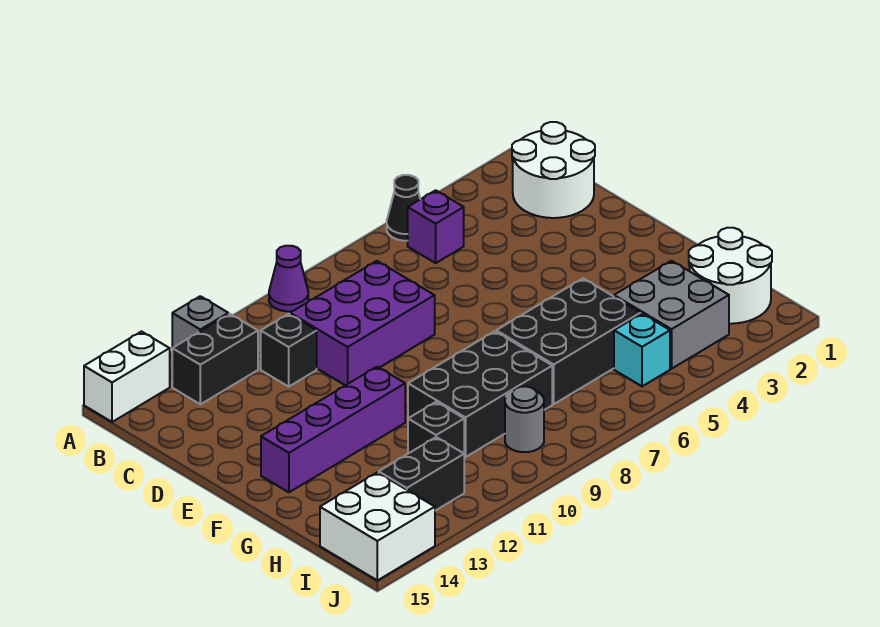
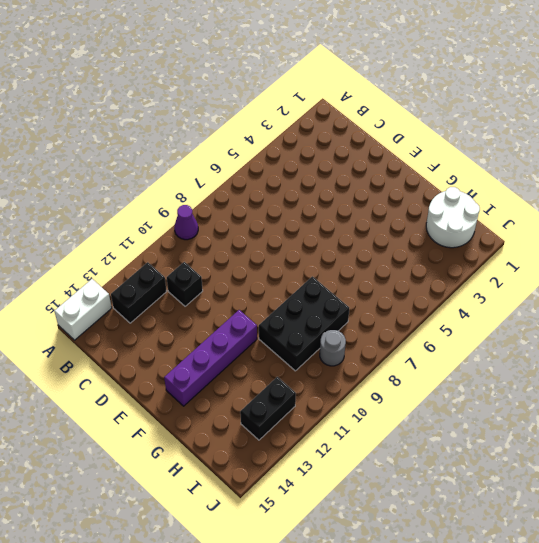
none -> black 1x1 cone [387,175,420,241]
none -> grey 1x1 brick [172,296,228,348]
none -> white 2x2 round brick [512,122,595,218]

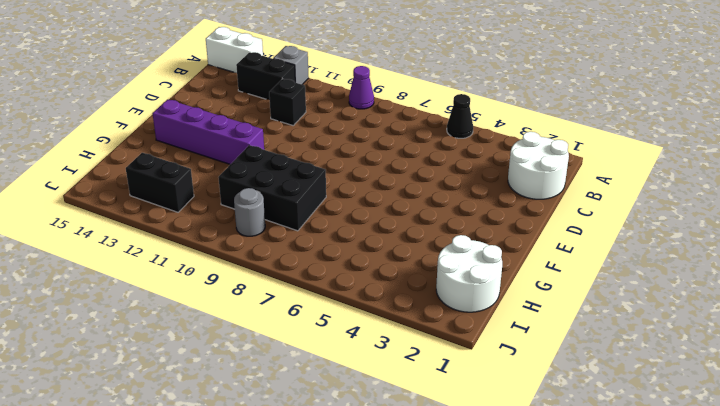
none -> purple 1x1 brick [408,190,464,263]
none -> purple 2x3 brick [290,261,435,385]
none -> black 2x3 brick [496,278,641,404]

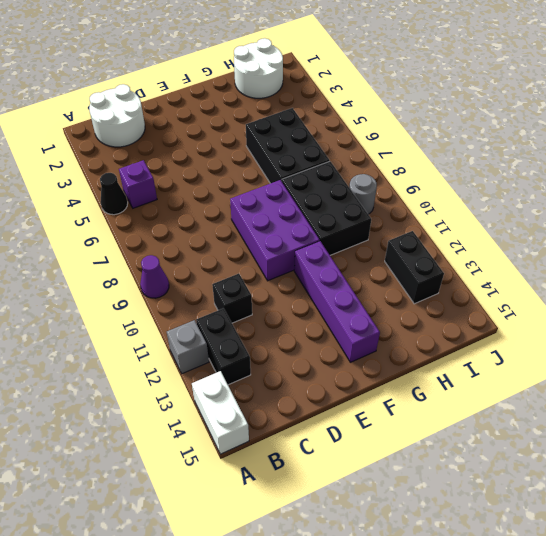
purple 2x3 brick [230,180,320,281] -> purple 2x3 brick moved to [290,261,435,385]
none -> grey 2x2 brick [614,261,729,369]
none -> black 1x1 brick [408,402,464,454]
none -> cyan 1x1 brick [614,314,670,386]

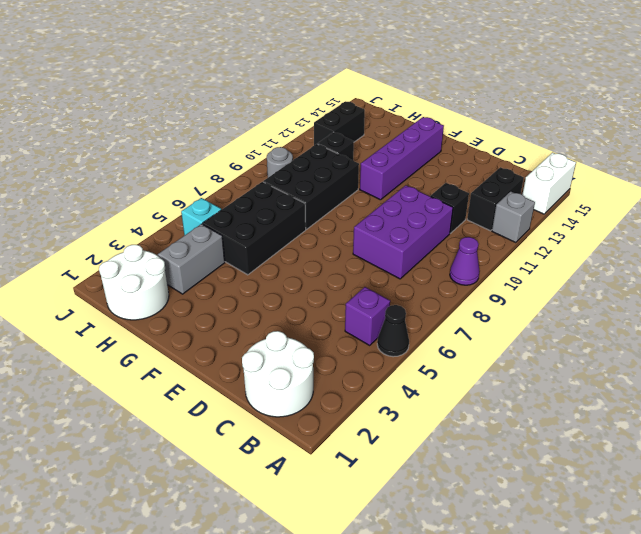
grey 1x2 brick [158,224,225,294] -> grey 2x2 brick [614,261,729,369]
none -> white 2x2 brick [320,472,435,580]

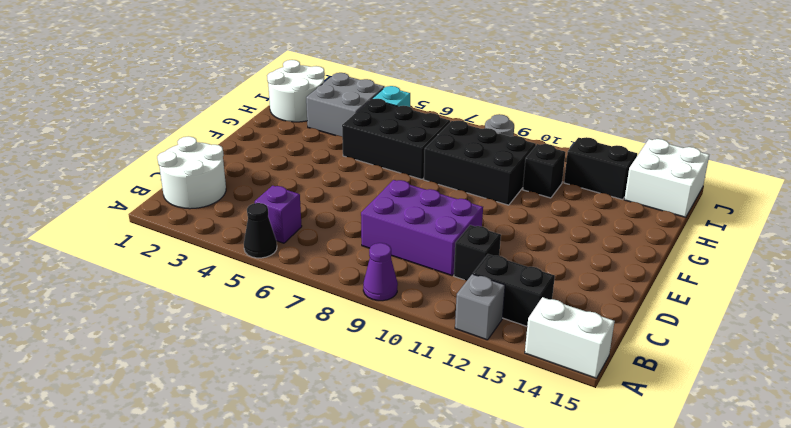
none -> purple 1x4 brick [261,367,405,492]

